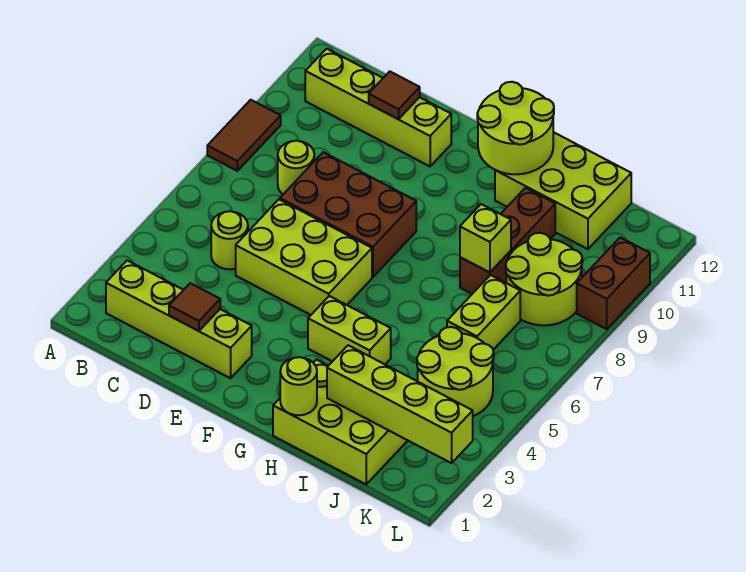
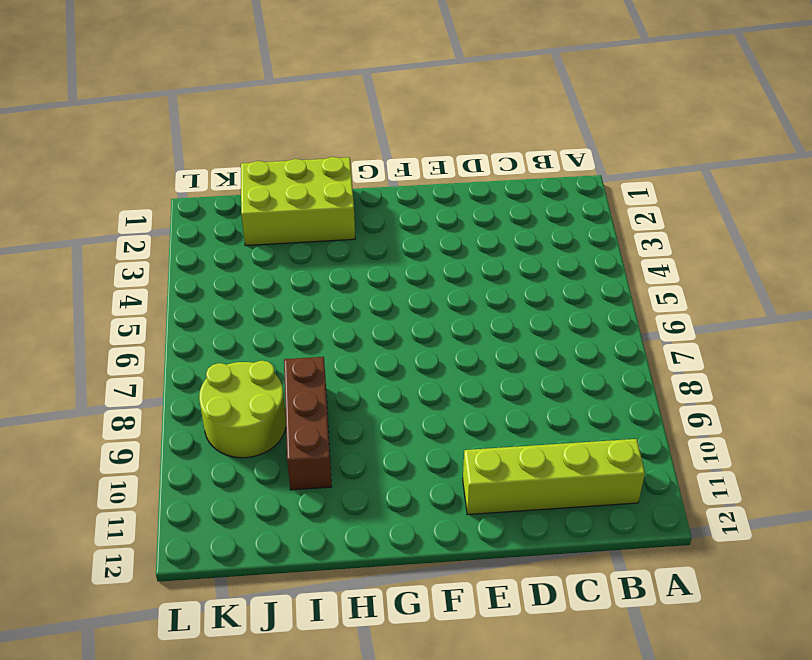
none -> brown 1x2 tile [207,100,281,171]
none -> lime 1x4 brick [106,260,252,378]
none -> lime 1x1 round brick [211,211,248,269]

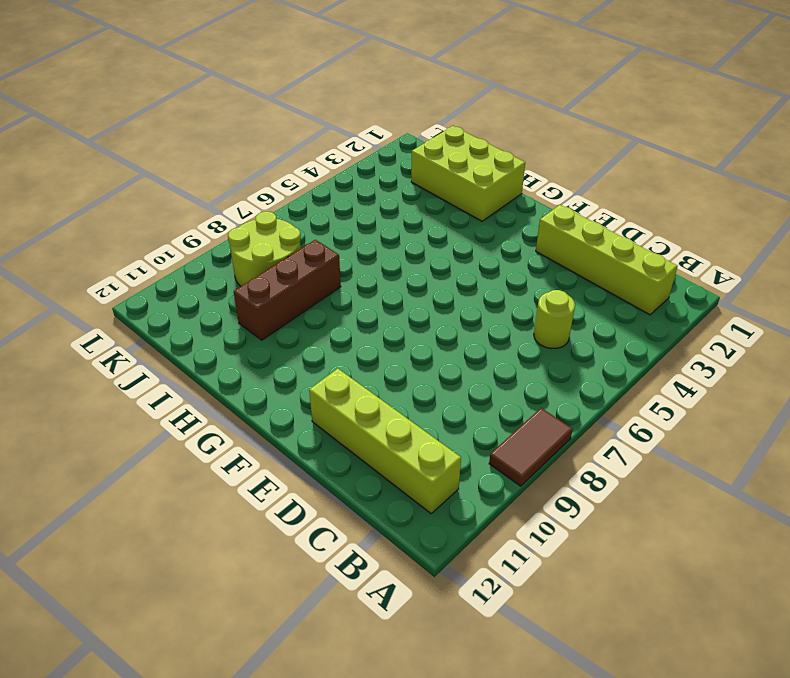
none -> lime 1x1 round brick [278,141,314,194]
none -> lime 2x3 brick [236,200,372,315]
none -> brown 2x3 brick [280,152,416,277]

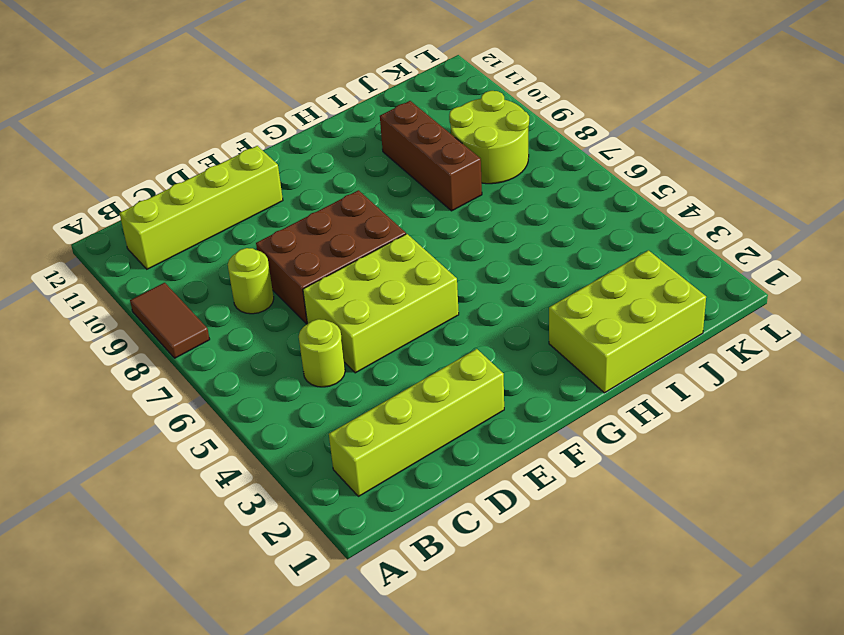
none -> lime 1x2 brick [308,296,391,364]
none -> lime 2x3 brick [495,132,631,249]
none -> lime 2x2 round brick [417,327,494,416]

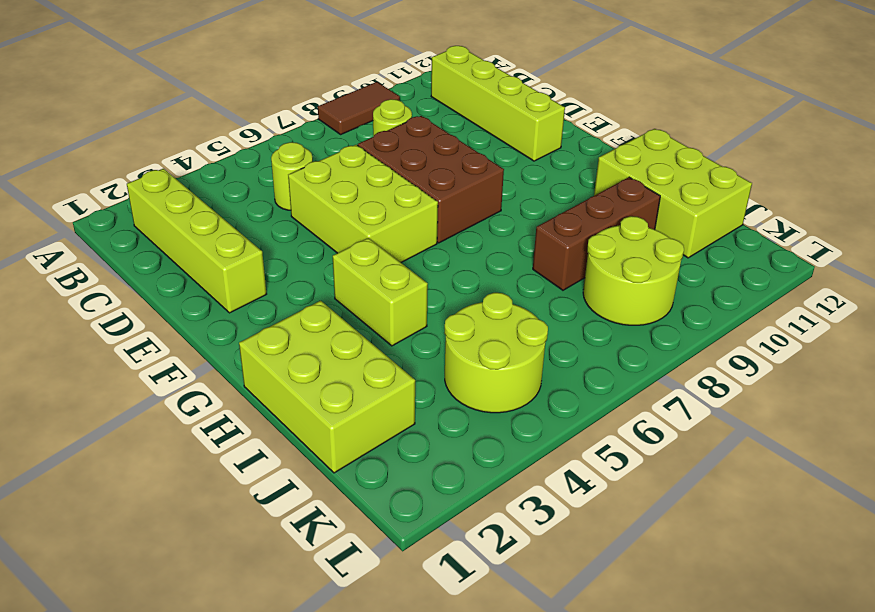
none -> lime 1x2 brick [447,275,520,350]
none -> brown 1x2 brick [577,238,650,329]
none -> brown 1x1 tile [169,283,220,331]

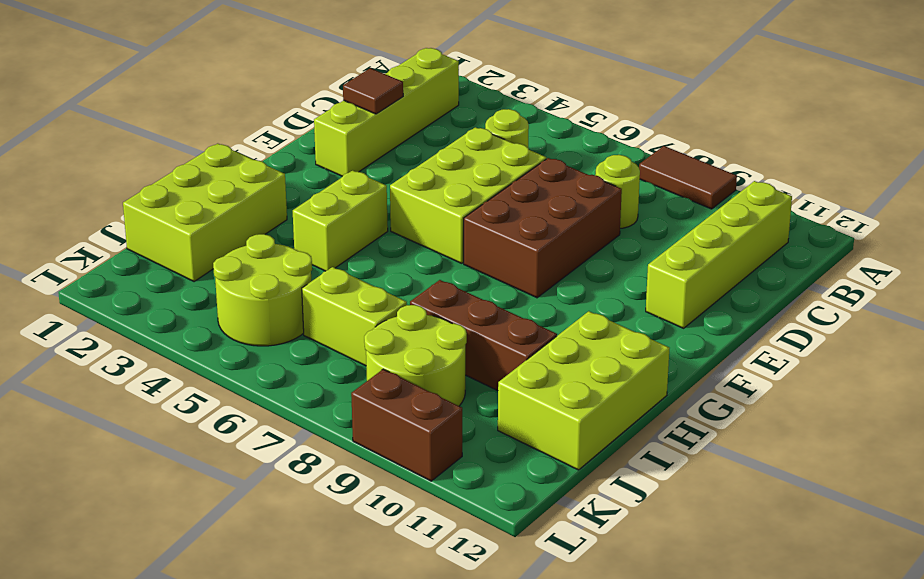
none -> brown 1x1 tile [369,71,420,119]
none -> lime 2x2 round brick [477,82,554,174]
none -> lime 1x1 round brick [280,357,317,415]

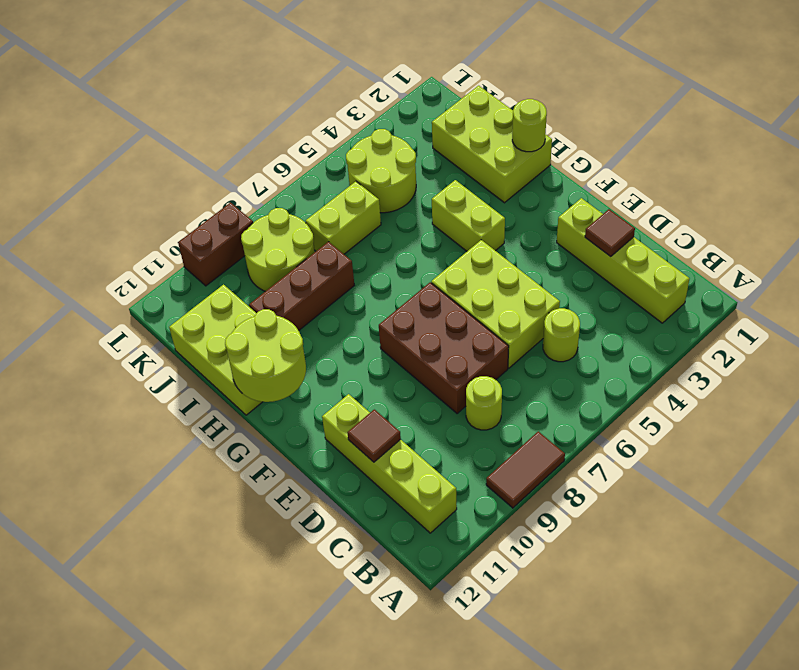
none -> lime 1x4 brick [327,345,473,463]
none -> lime 1x1 brick [460,204,511,273]

